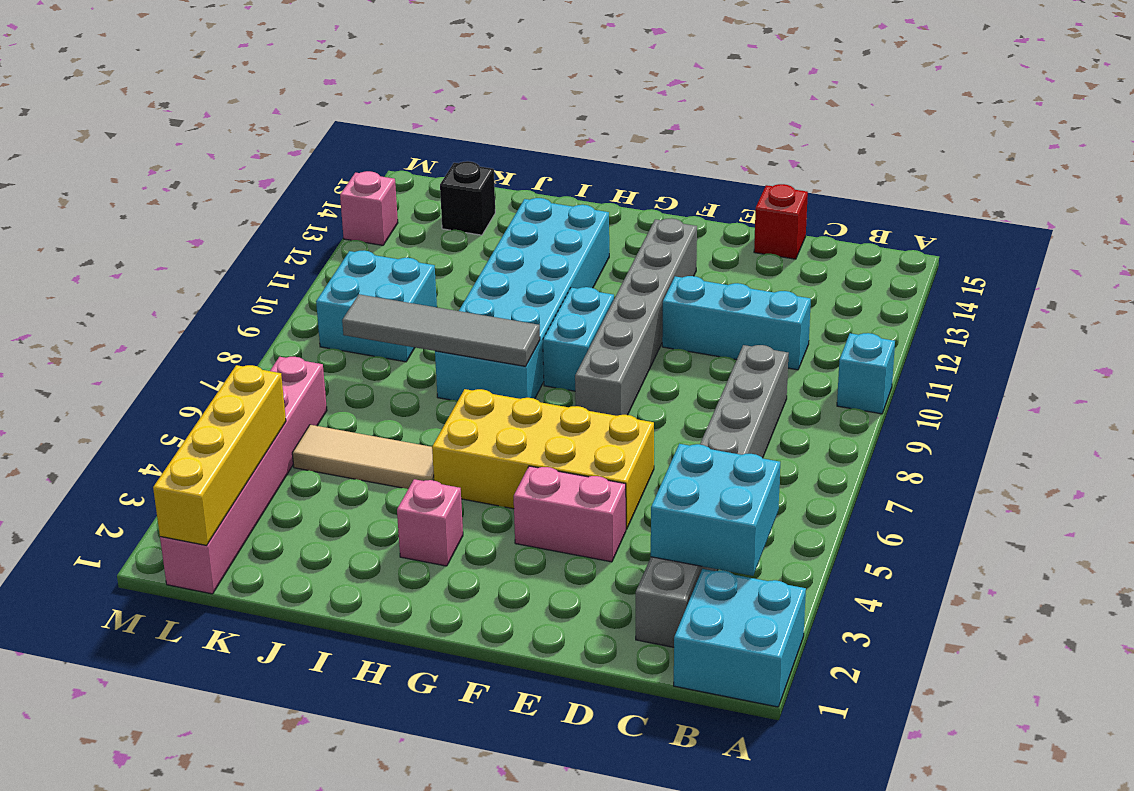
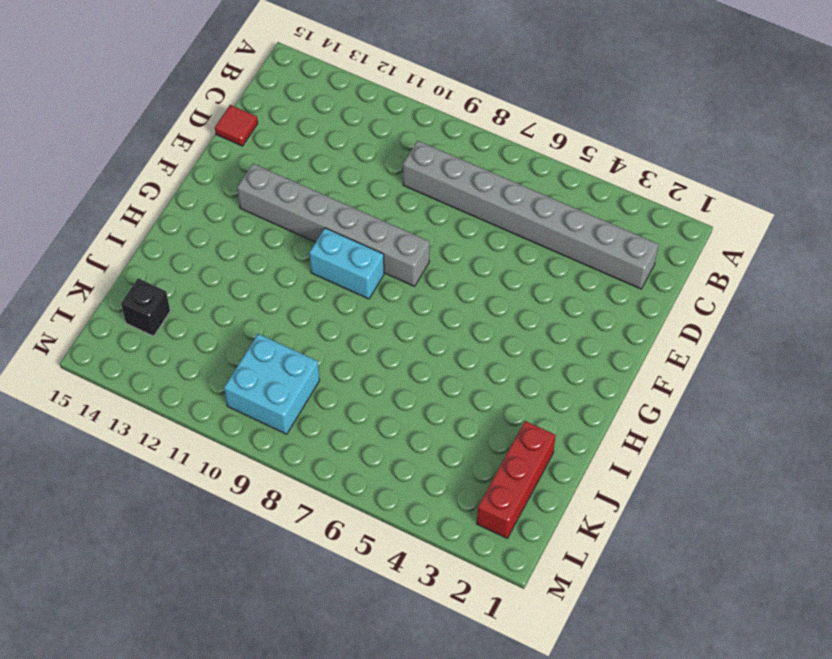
red 1x1 tile [215,105,258,146] -> red 1x1 brick [754,184,808,259]
red 1x3 brick [477,421,556,538] -> pink 1x6 brick [160,357,327,594]
none -> cyan 2x2 brick [674,569,806,707]
none -> cyan 1x1 brick [837,333,895,414]
none -> cyan 1x3 brick [662,276,811,370]

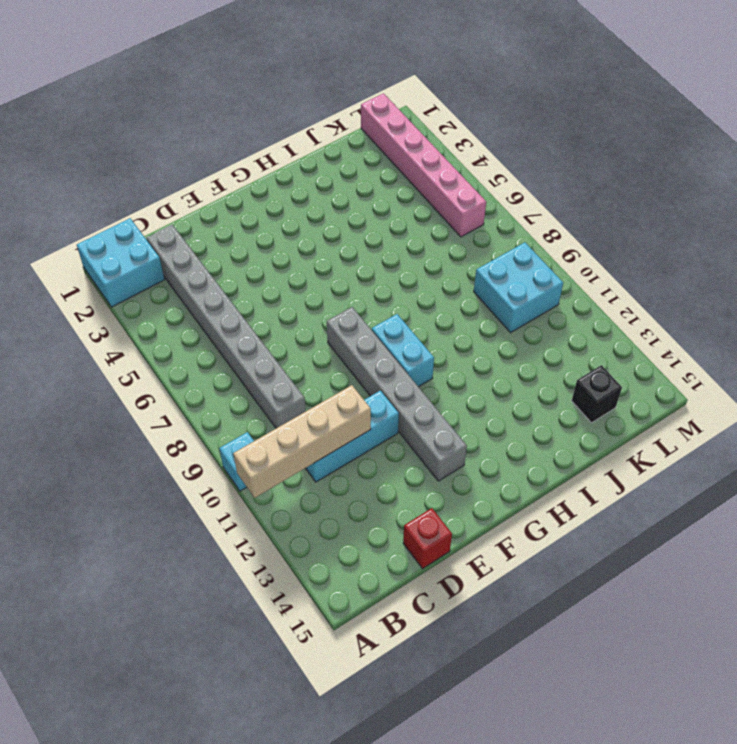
tan 1x4 brick [233,385,371,498] -> none
none -> pink 1x2 brick [514,466,626,562]
none -> yellow 2x4 brick [432,389,654,530]
none -> pink 1x1 brick [397,479,463,566]

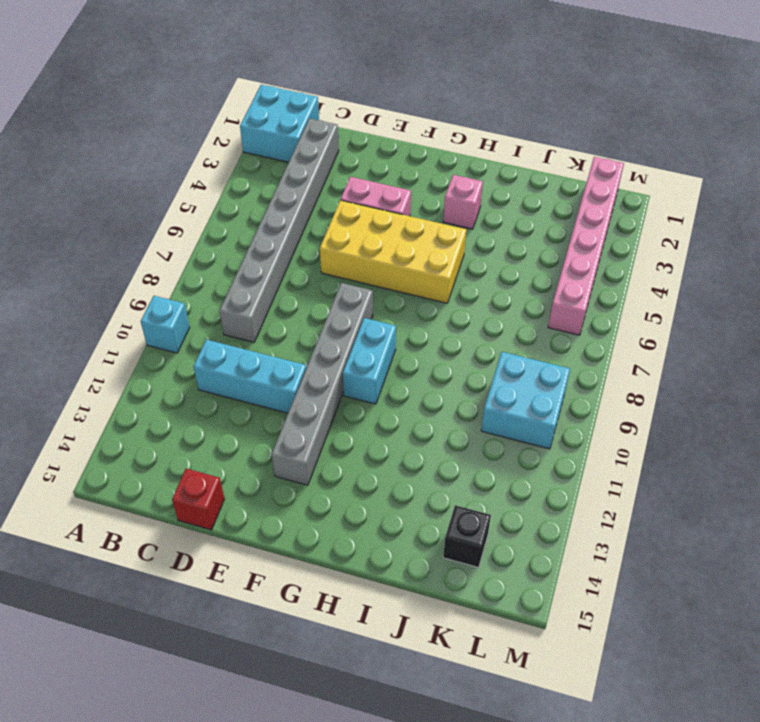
none -> cyan 2x6 brick [435,198,609,401]
none -> tan 1x3 tile [292,425,434,489]
none -> pink 1x1 brick [340,171,398,245]

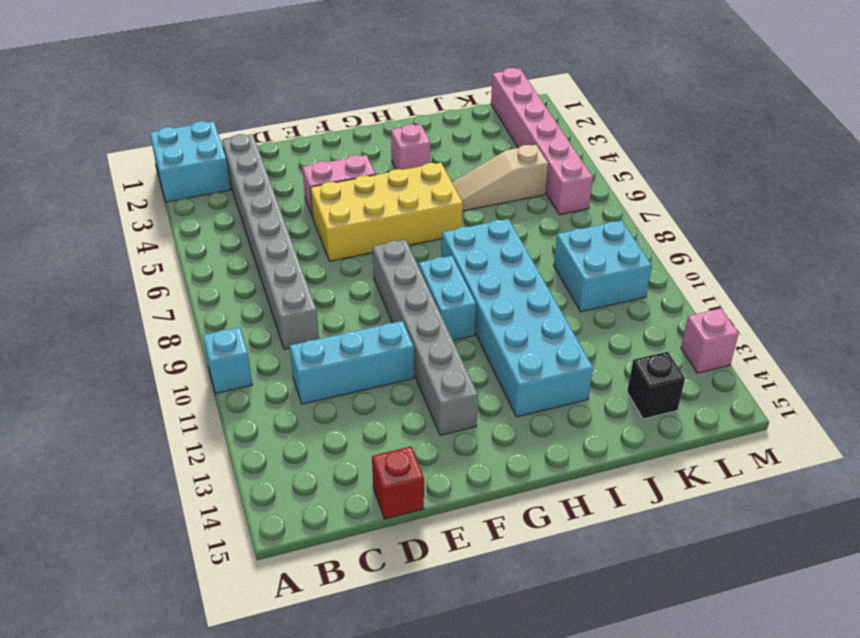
tan 1x3 slope [452,145,548,211] -> tan 1x3 tile [292,425,434,489]
none -> cyan 2x2 brick [651,444,780,576]
none -> grey 1x4 tile [342,294,540,366]
none -> yellow 1x4 brick [153,365,286,545]

